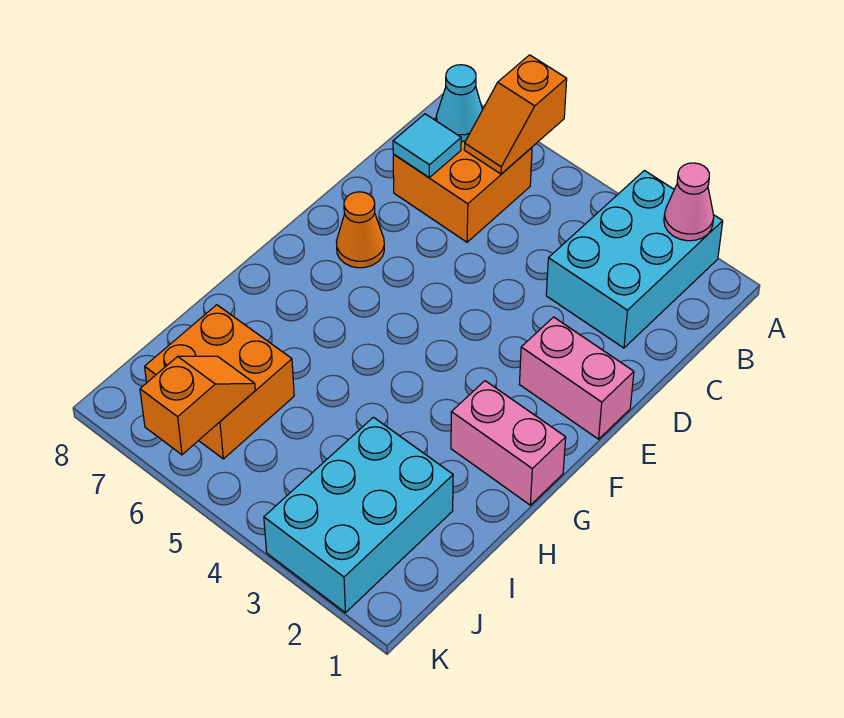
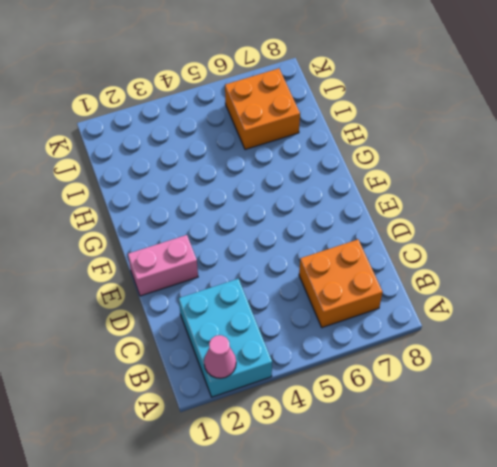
none -> orange 1x1 cone [336,192,384,268]
none -> pink 1x2 brick [451,381,566,505]
none -> cyan 2x3 brick [264,417,453,613]

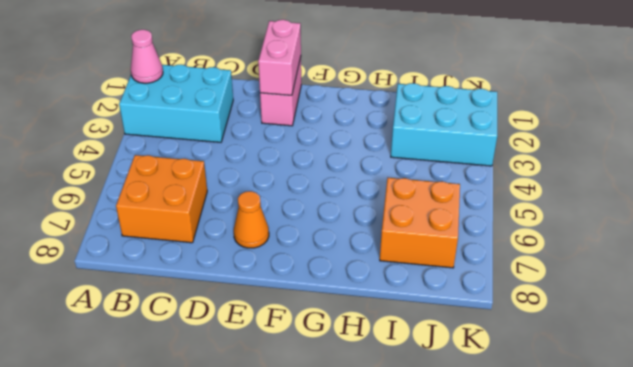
pink 1x2 brick [258,20,301,95] -> pink 1x2 brick moved to [451,381,566,505]
none -> orange 1x2 slope [464,55,567,174]
none -> cyan 1x1 cone [436,65,483,141]
none -> cyan 1x1 tile [393,114,461,177]

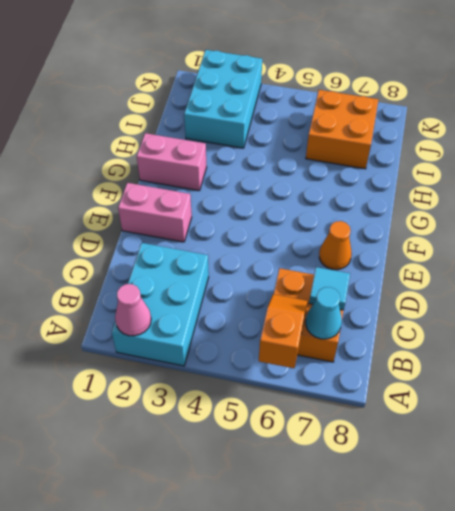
none -> orange 1x2 slope [140,356,255,455]

